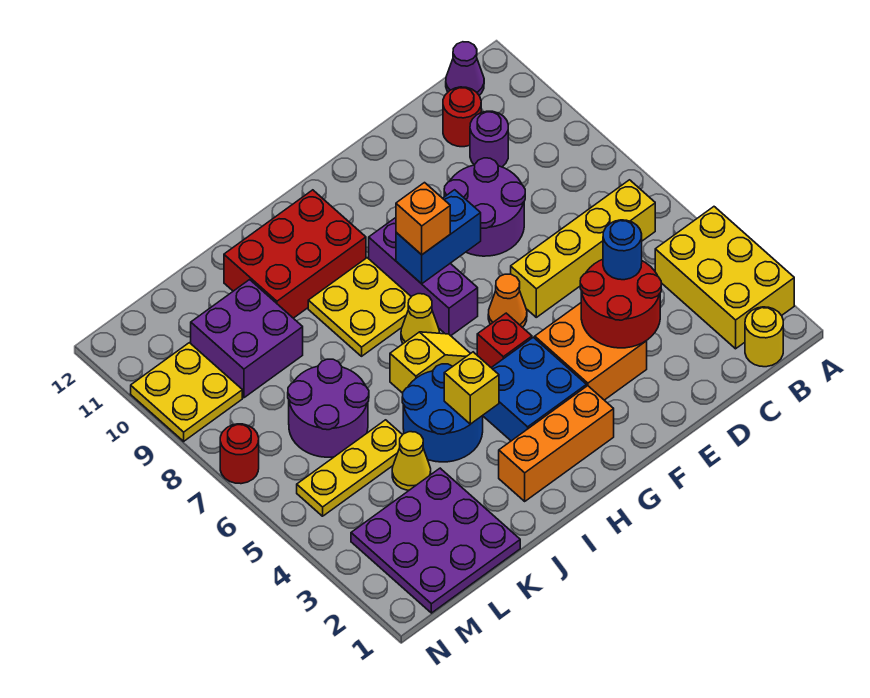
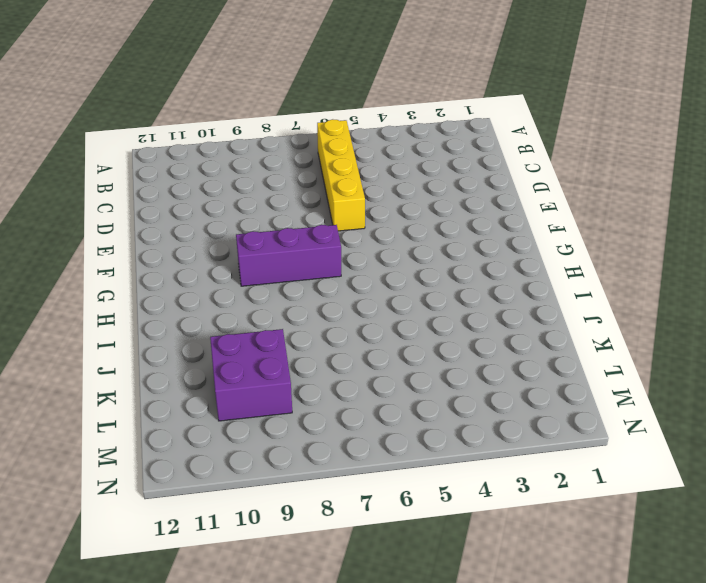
none -> yellow 2x3 brick [655,207,794,349]
none -> yellow 1x1 round brick [745,307,783,367]
none -> purple 1x1 cone [446,42,484,95]
none -> purple 1x1 round brick [470,111,508,167]

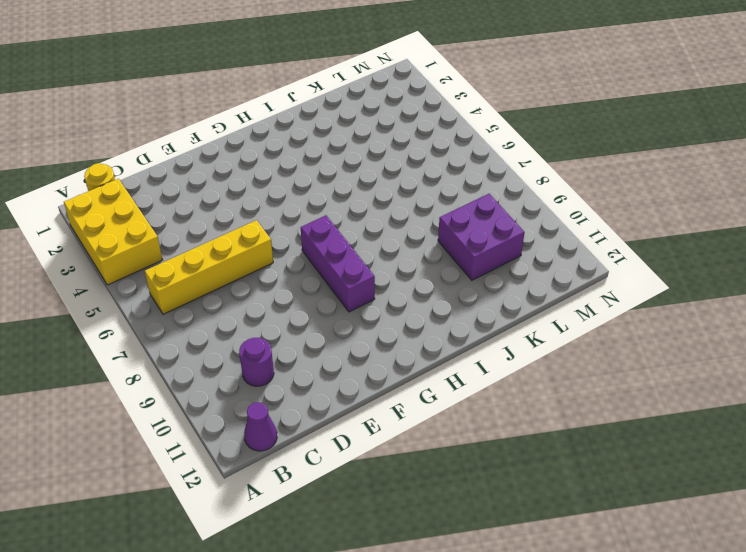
none -> red 1x1 round brick [443,87,481,147]
none -> purple 2x2 round brick [444,158,525,256]
none -> orange 2x2 brick [535,303,647,400]
none -> orange 1x1 cone [488,274,527,327]

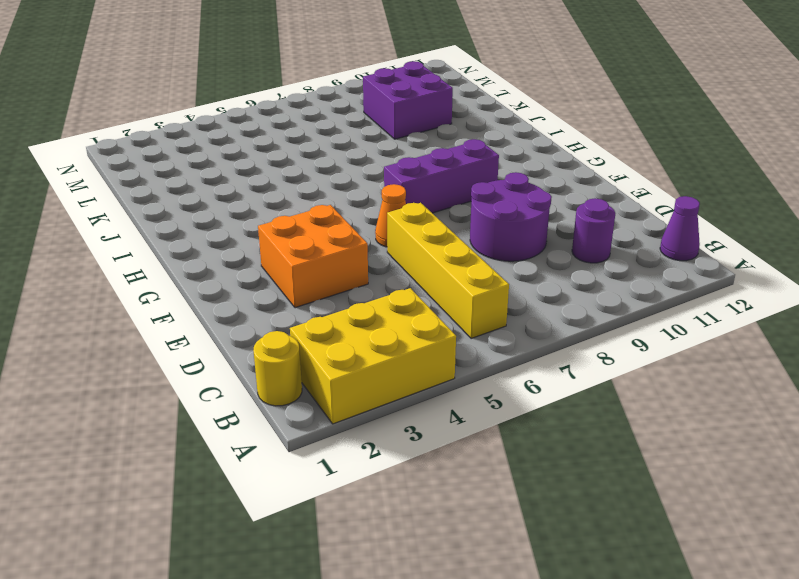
none -> red 1x1 round brick [443,87,481,147]
none -> orange 1x3 brick [499,386,614,501]
none -> blue 2x2 brick [483,337,586,441]
none -> red 1x1 brick [477,313,532,368]

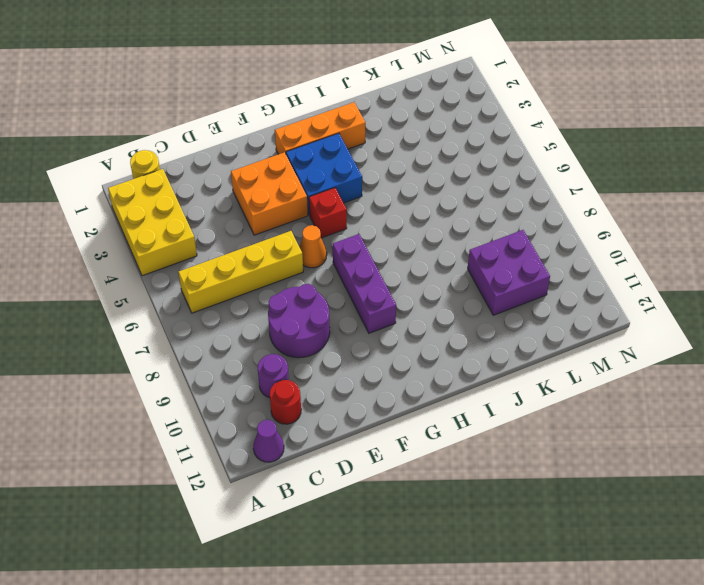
none -> yellow 1x2 slope [390,332,471,393]
none -> yellow 1x1 cone [401,294,439,343]
none -> yellow 2x2 plate [308,258,411,356]
none -> red 2x3 brick [224,190,366,318]

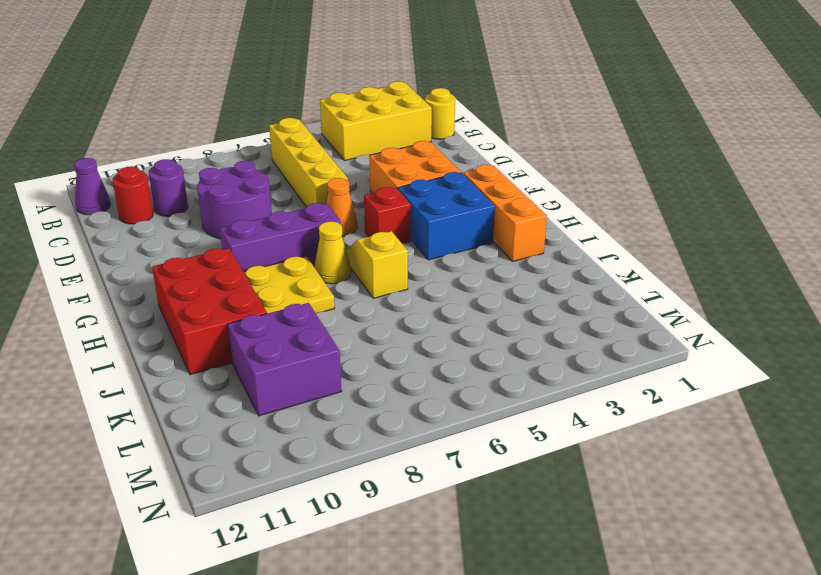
none -> blue 2x2 round brick [402,364,483,462]
none -> purple 3x3 plate [351,468,520,613]
none -> yellow 1x1 cone [392,432,431,490]
none -> yellow 1x3 plate [297,420,402,516]

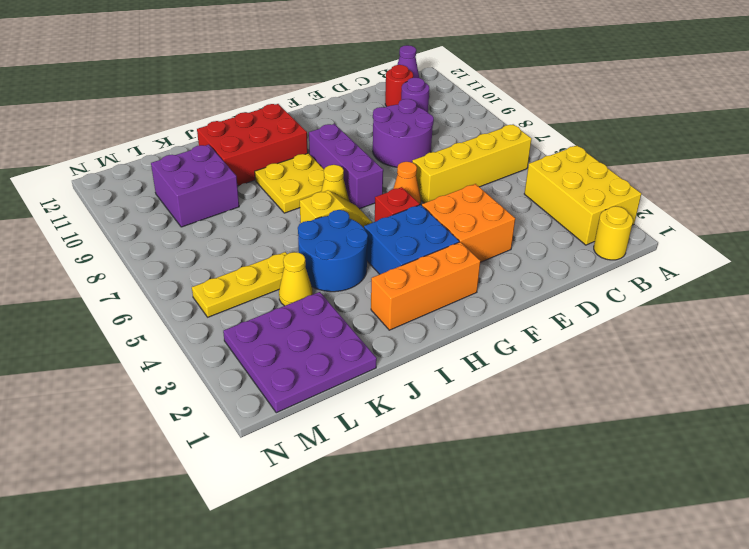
none -> purple 2x2 round brick [288,359,369,457]
none -> yellow 2x2 plate [131,343,242,441]
none -> red 1x1 round brick [220,424,259,484]
none -> red 2x2 round brick [580,259,661,348]

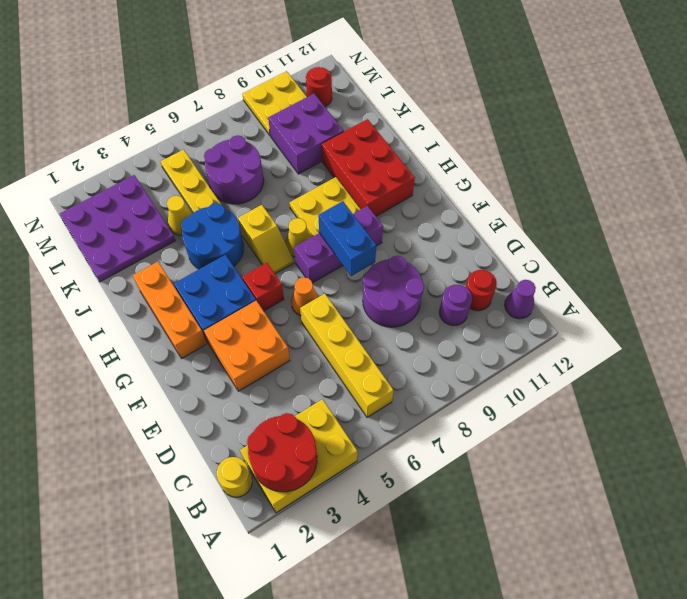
red 2x2 round brick [247,413,317,492] -> red 2x2 round brick moved to [580,259,661,348]
red 1x1 round brick [306,67,332,107] -> red 1x1 round brick moved to [220,424,259,484]
none -> yellow 1x1 brick [444,352,499,424]
none -> blue 1x1 round brick [603,220,642,280]
none -> orange 1x1 brick [396,183,450,255]

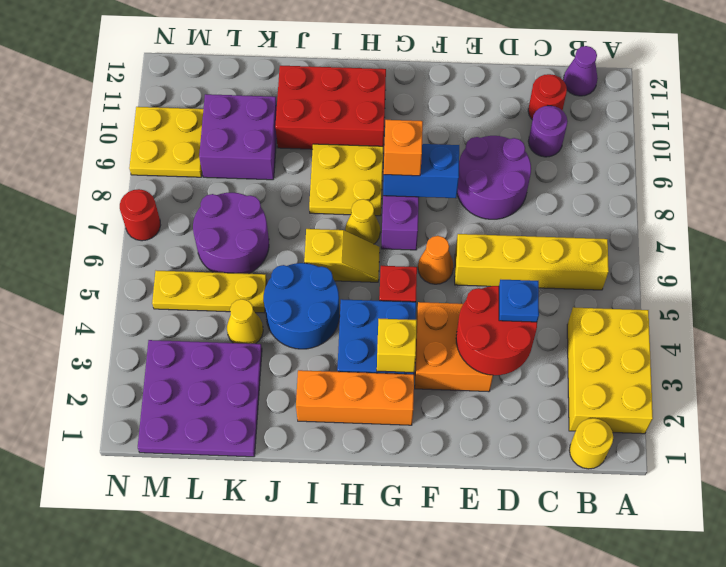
blue 1x1 plate [499,280,539,322] -> blue 1x1 round brick [603,220,642,280]
yellow 1x1 brick [377,319,417,372] -> yellow 1x1 brick moved to [444,352,499,424]

